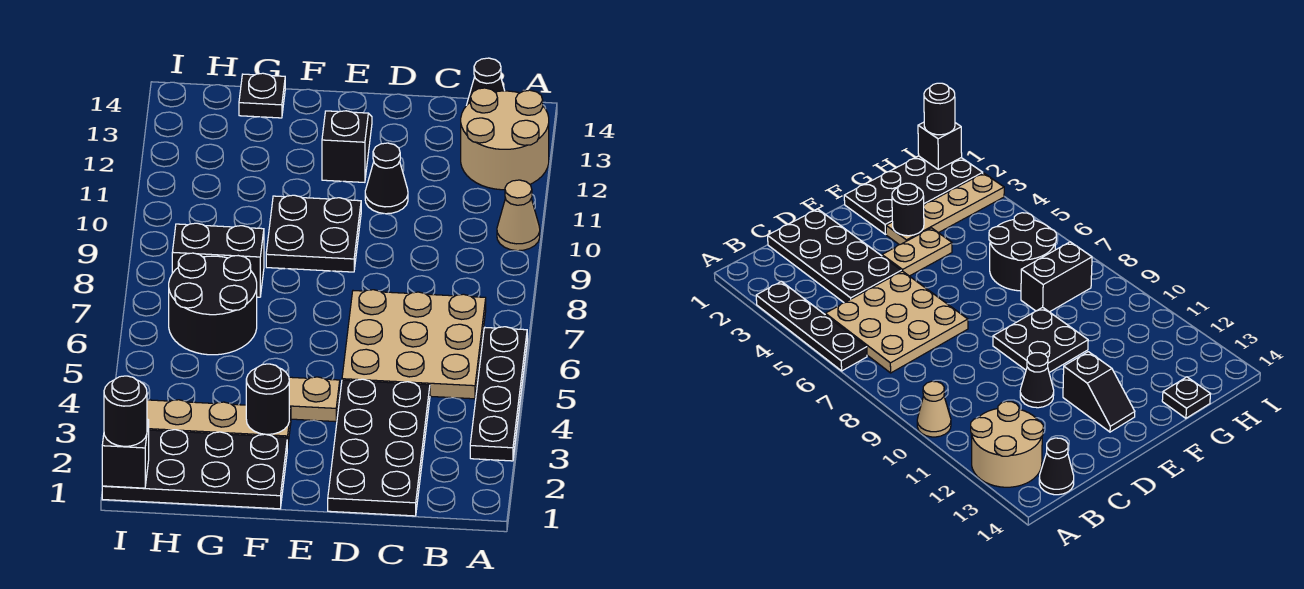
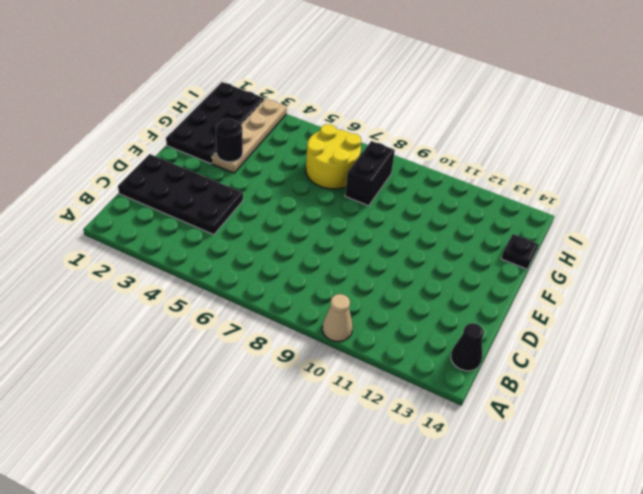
yellow 2x2 round brick [306,124,361,189] -> black 2x2 round brick [169,253,257,355]
none -> black 1x4 plate [470,327,527,461]
none -> tan 2x2 round brick [461,88,549,190]
none -> tan 3x3 plate [342,290,486,399]

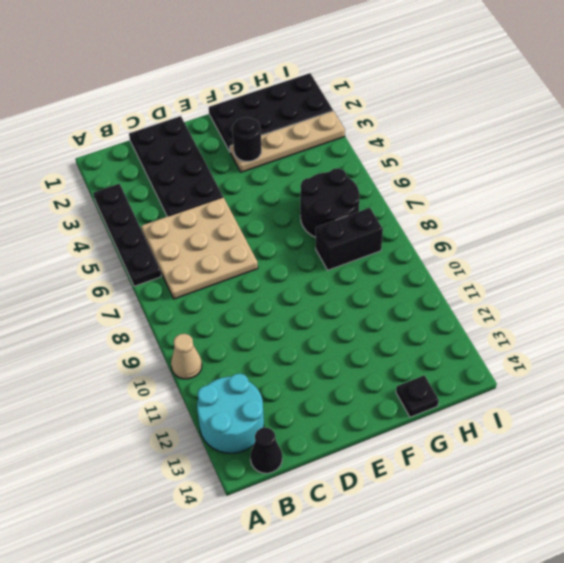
cyan 2x2 round brick [197,374,264,453] -> tan 2x2 round brick [461,88,549,190]
none -> black 1x1 cone [365,143,408,214]
none -> tan 1x2 plate [289,377,340,422]
none -> black 2x2 plate [266,195,361,272]

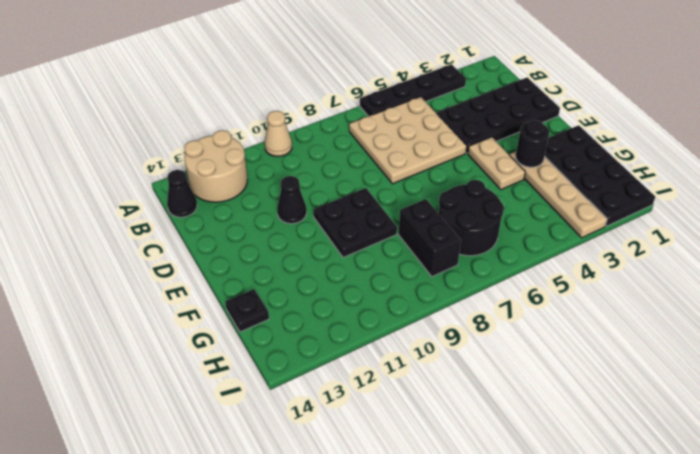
none -> black 1x2 slope [322,111,372,182]
none -> black 1x1 brick [102,419,149,488]
none -> black 1x1 round brick [104,376,147,446]

